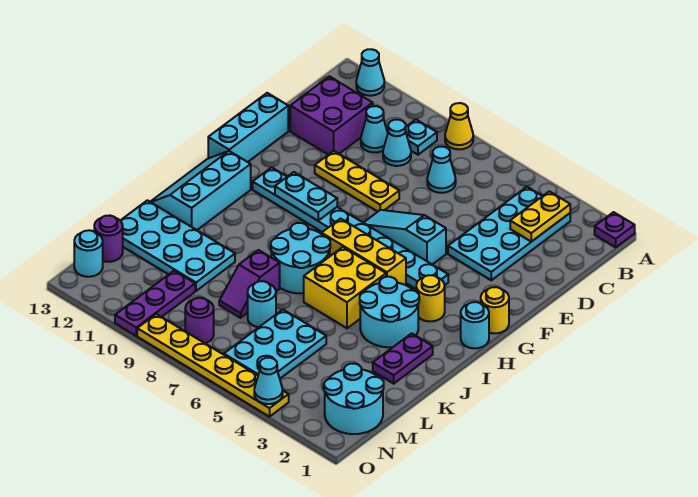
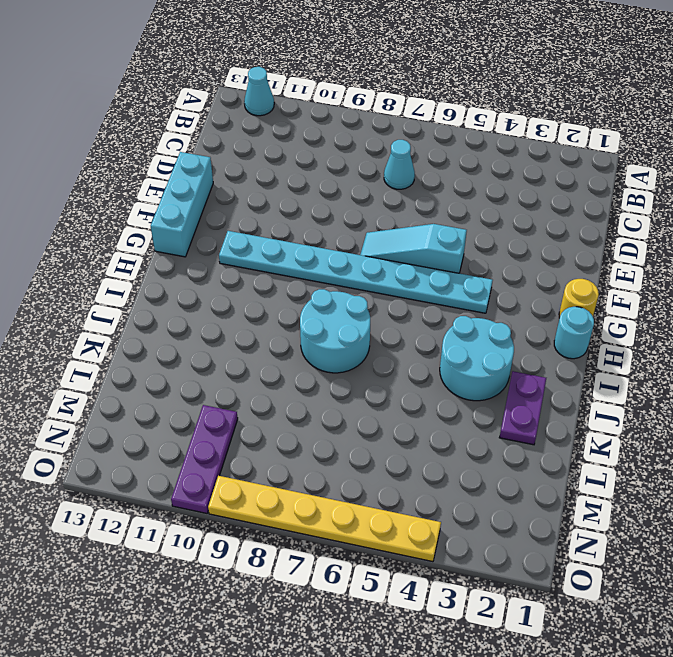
none -> purple 1x1 plate [595,212,635,247]
none -> yellow 1x1 cone [445,103,473,149]
none -> cyan 2x4 plate [448,187,570,280]
none -> cyan 1x1 plate [406,120,437,155]

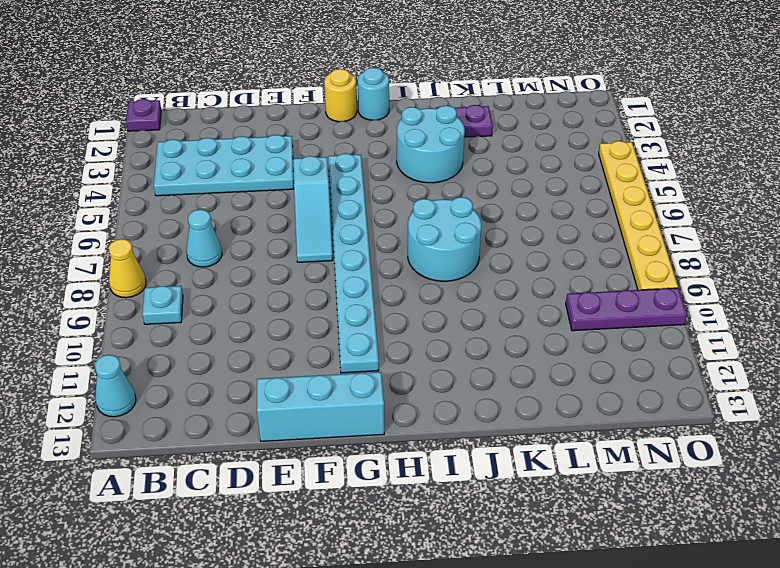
none -> cyan 1x1 cone [383,120,411,166]
none -> cyan 1x1 cone [361,106,388,152]
none -> purple 2x2 brick [290,76,373,155]
none -> yellow 1x3 plate [315,151,399,212]

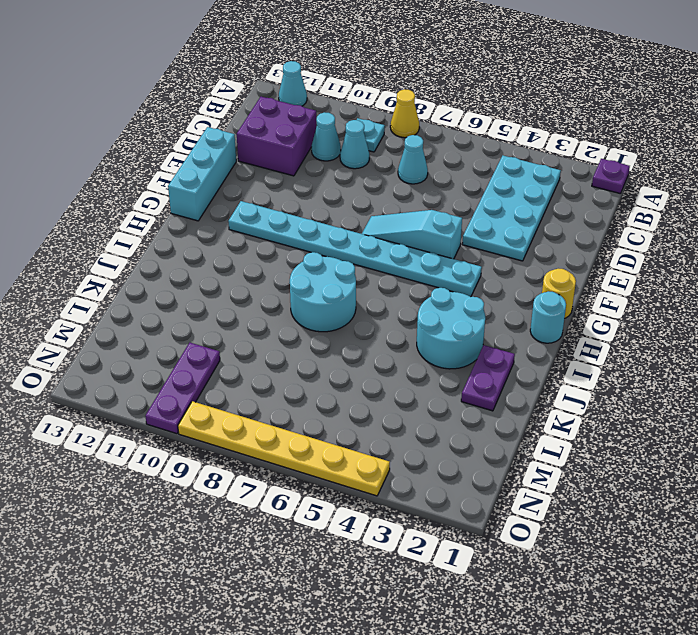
none -> yellow 1x3 plate [315,151,399,212]
none -> yellow 1x1 round brick [416,275,445,321]
none -> yellow 1x3 brick [322,219,406,285]
none -> cyan 2x3 slope [151,151,251,230]

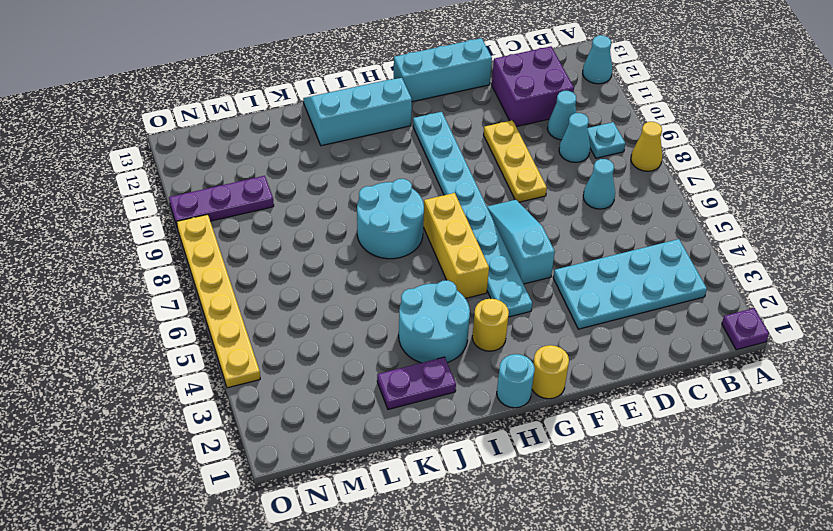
none -> yellow 2x2 brick [304,247,386,328]
none -> purple 1x2 slope [219,250,280,318]
none -> cyan 2x4 plate [120,200,235,291]
none -> cyan 2x3 plate [224,310,326,378]

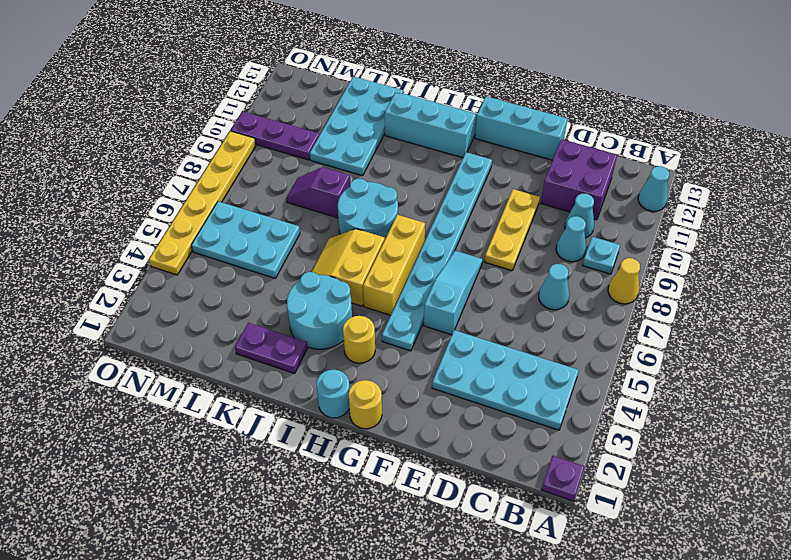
yellow 2x2 slope [312,229,385,306] -> yellow 2x2 brick [304,247,386,328]
none -> cyan 1x1 round brick [248,281,276,327]
none -> cyan 2x2 round brick [324,364,384,434]
none -> purple 1x1 round brick [94,215,123,262]
none -> purple 1x1 round brick [185,298,214,343]

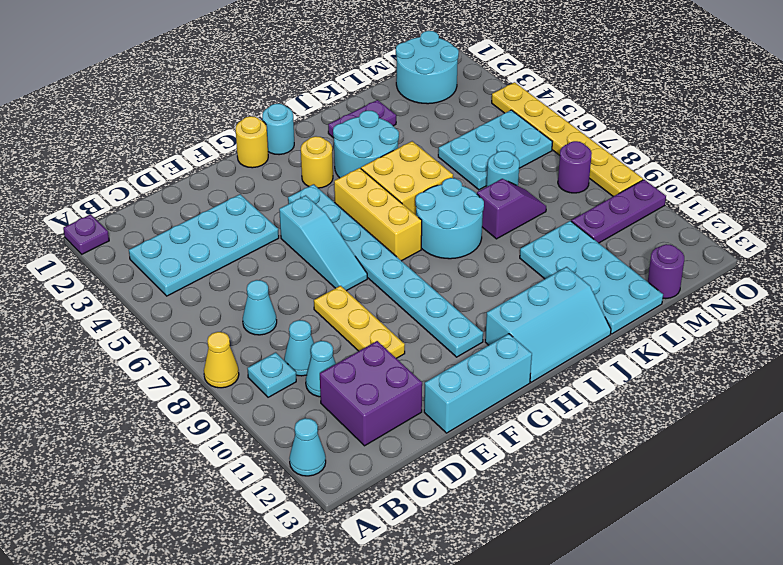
none -> cyan 1x1 round brick [74,230,103,277]
none -> yellow 1x2 plate [510,191,570,242]
none -> cyan 1x2 plate [275,172,337,221]
none -> cyan 1x1 cone [254,358,283,404]

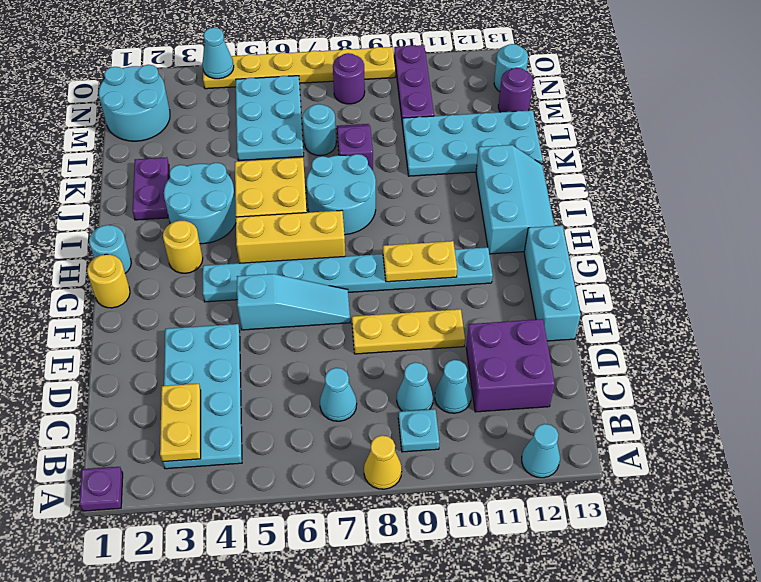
yellow 1x2 plate [383,241,457,282] -> cyan 1x2 plate [275,172,337,221]

